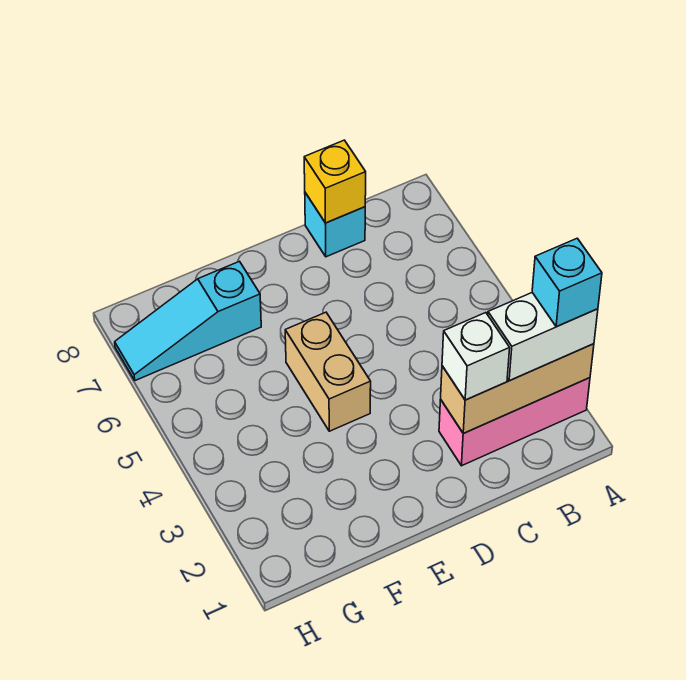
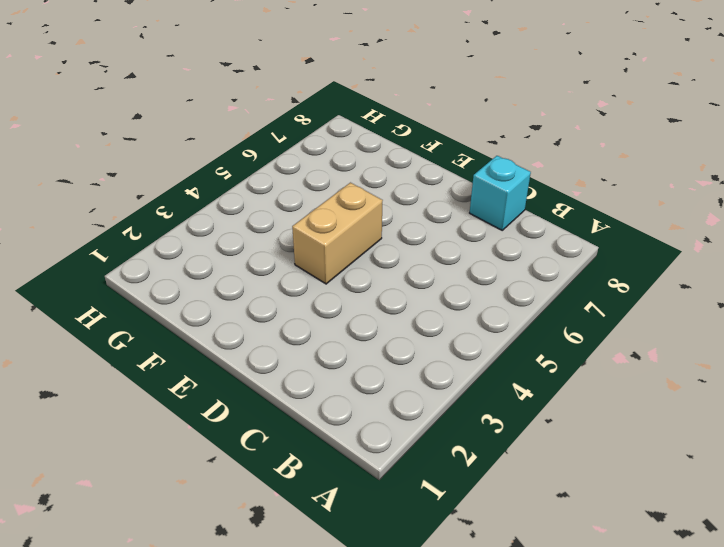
none -> pink 1x3 brick [439,378,590,466]
none -> cyan 1x3 slope [115,261,261,381]

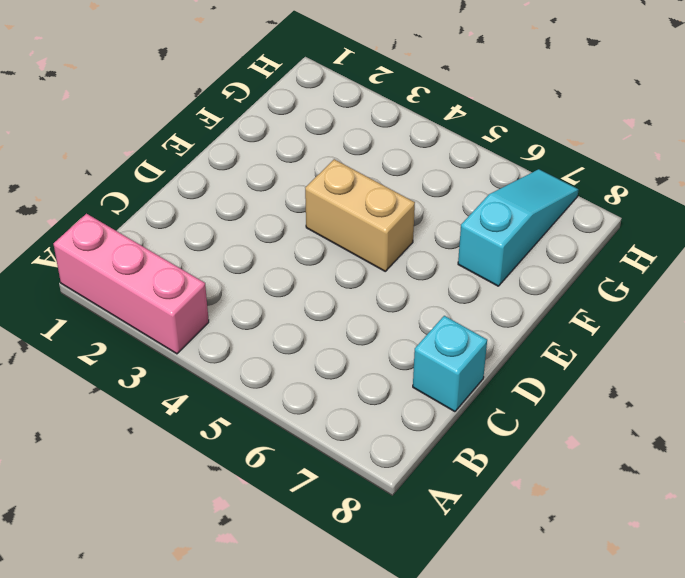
pink 1x3 brick [54,214,209,354] -> pink 1x3 brick turned to [439,378,590,466]
none -> tan 1x3 brick [441,344,594,433]
none -> yellow 1x1 brick [304,140,366,223]

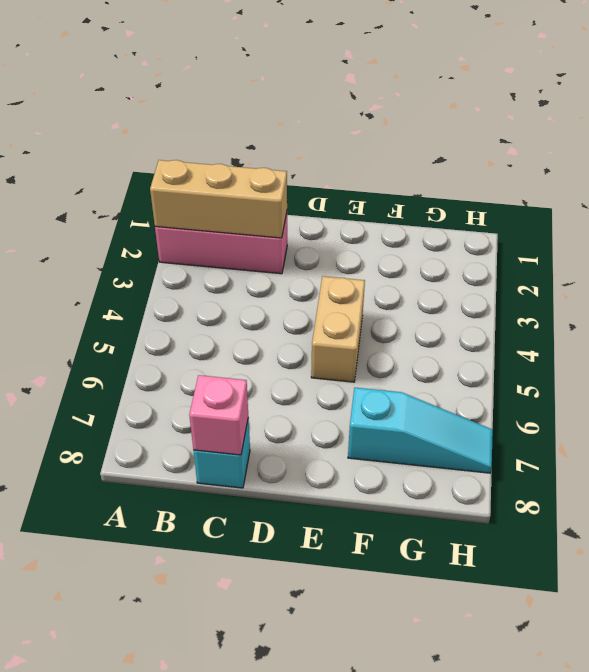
pink 1x1 brick [189,375,248,455] -> yellow 1x1 brick [304,140,366,223]
none -> white 1x2 brick [488,293,598,381]
none -> white 1x1 brick [442,313,510,400]

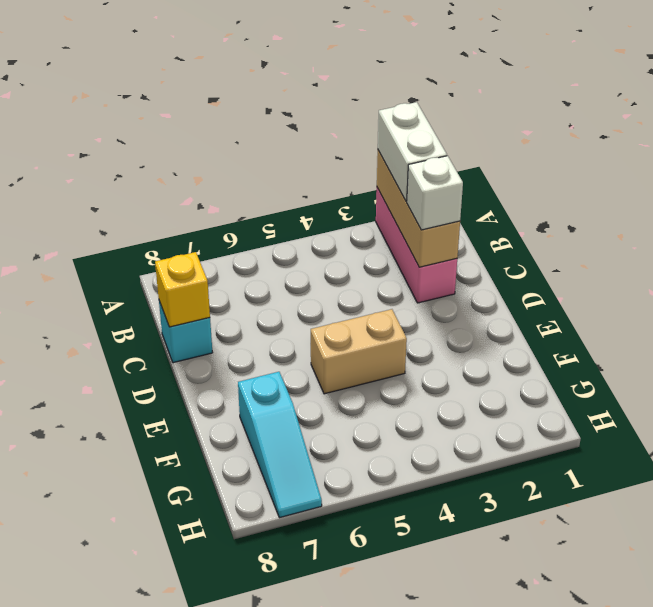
none -> cyan 1x1 brick [532,238,602,326]

